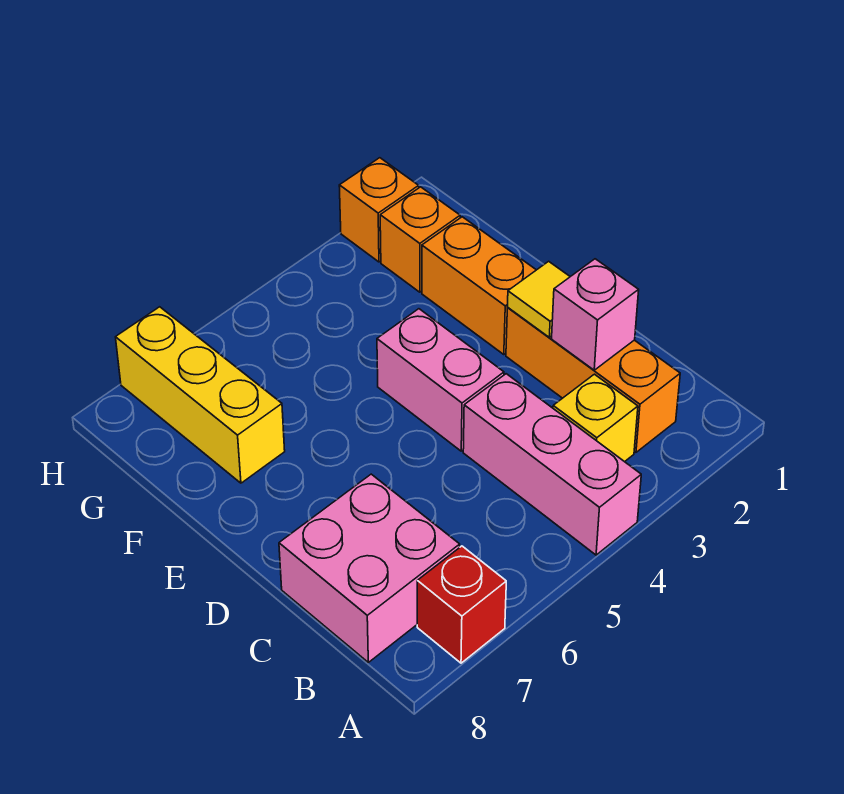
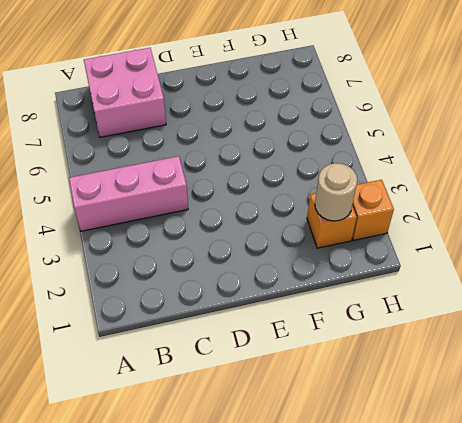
tan 1x1 round brick [315,163,357,221] -> none
none -> red 1x1 brick [417,546,506,663]
none -> orange 1x3 brick [506,308,680,452]
none -> yellow 1x1 brick [553,374,638,462]

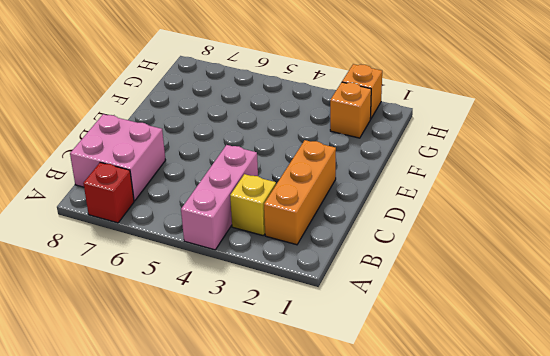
none -> pink 1x2 brick [377,309,504,451]
none -> orange 1x2 brick [422,217,536,355]
none -> yellow 1x3 brick [116,307,285,483]

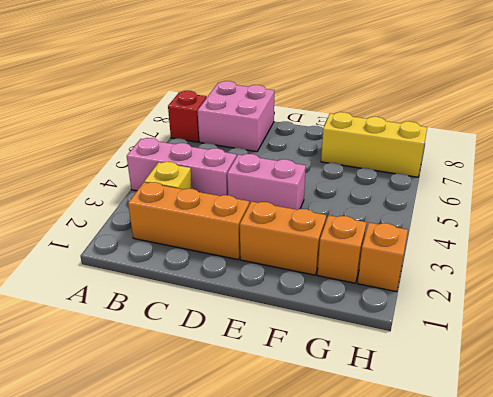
none -> pink 1x1 brick [552,259,639,370]
none -> yellow 1x1 tile [507,261,570,337]

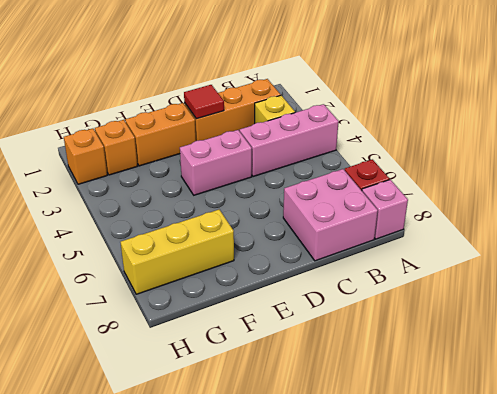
pink 1x1 brick [362,180,408,239] -> pink 1x1 brick moved to [552,259,639,370]
red 1x1 tile [184,85,224,119] -> yellow 1x1 tile [507,261,570,337]

